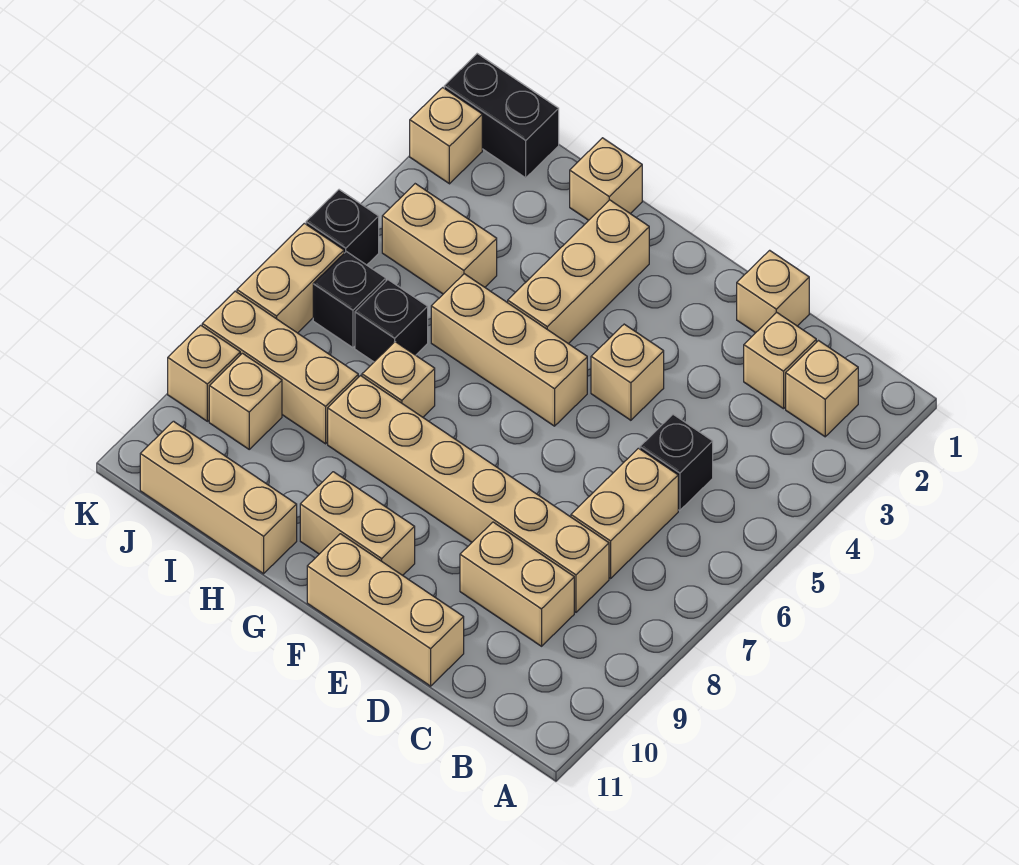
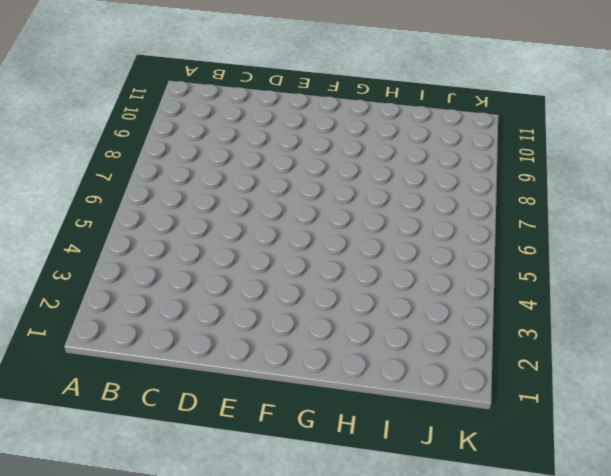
none -> tan 1x1 brick [786,341,858,437]
none -> tan 1x1 brick [744,313,816,409]
none -> black 1x1 brick [640,415,713,511]

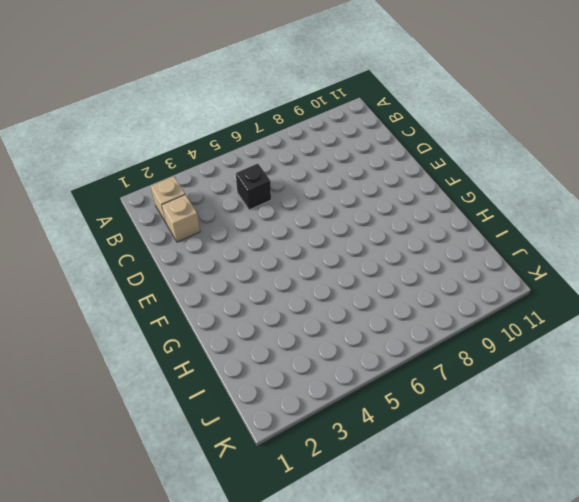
none -> tan 1x2 brick [571,448,678,578]
none -> tan 1x6 brick [328,376,609,612]
none -> tan 1x2 brick [460,522,574,646]

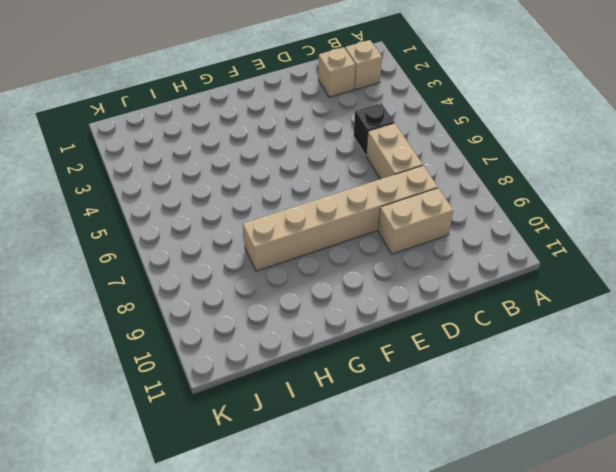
none -> tan 1x1 brick [737,250,809,333]
none -> tan 1x3 brick [307,534,464,686]
none -> tan 1x1 brick [591,324,664,420]

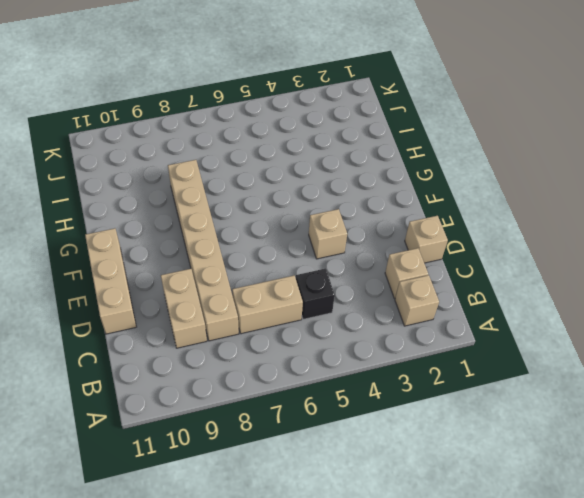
none -> tan 1x3 brick [431,274,587,426]
none -> tan 1x2 brick [300,472,415,575]
none -> tan 1x3 brick [508,200,649,344]

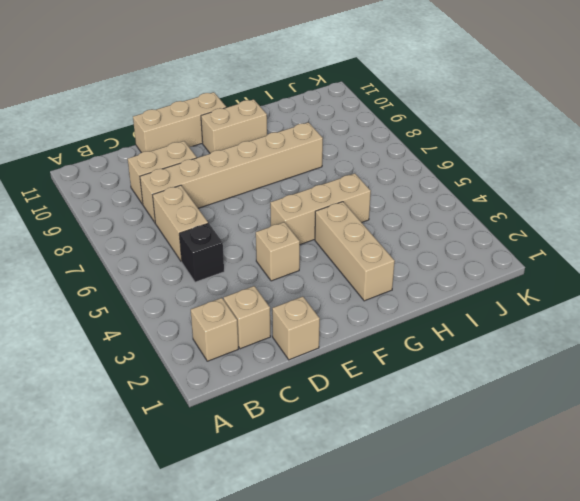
none -> tan 1x1 brick [570,138,642,220]
none -> tan 1x1 brick [362,342,435,417]
none -> tan 1x3 brick [140,421,297,574]

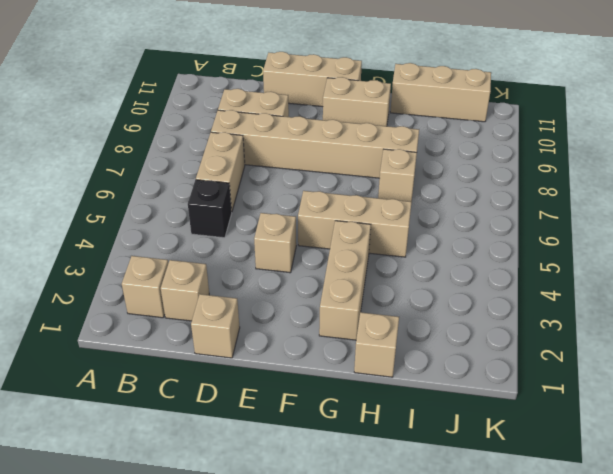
none -> tan 1x2 brick [382,184,497,294]
none -> black 1x1 brick [355,280,428,362]
none -> tan 1x3 brick [202,291,358,444]

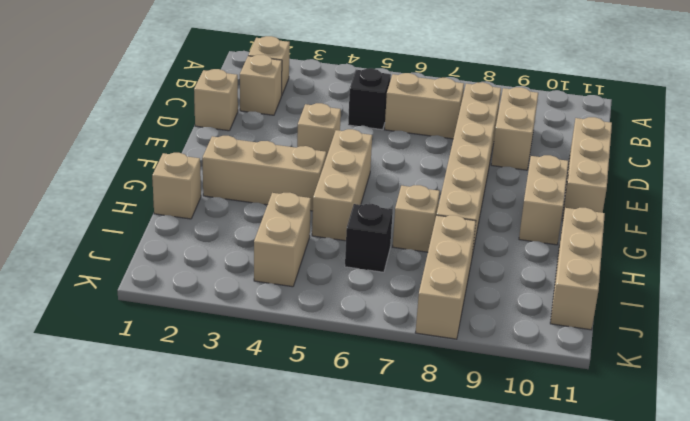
none -> black 1x2 brick [444,54,559,178]
none -> black 1x1 brick [313,252,386,348]
none -> tan 1x1 brick [209,353,282,449]

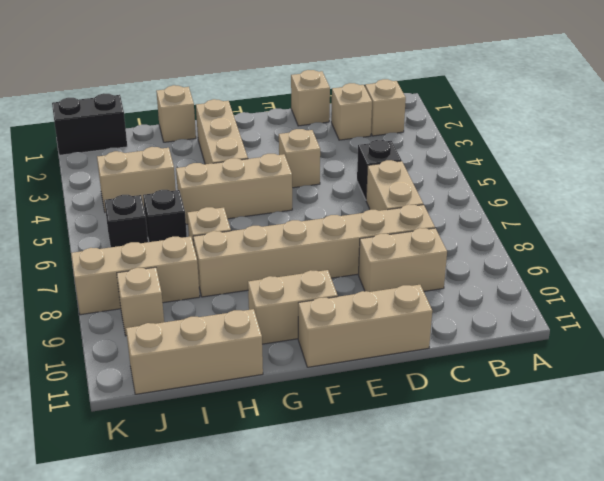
none -> tan 1x1 brick [410,88,482,184]
none -> black 1x1 brick [306,190,379,265]
none -> tan 1x2 brick [237,223,344,333]

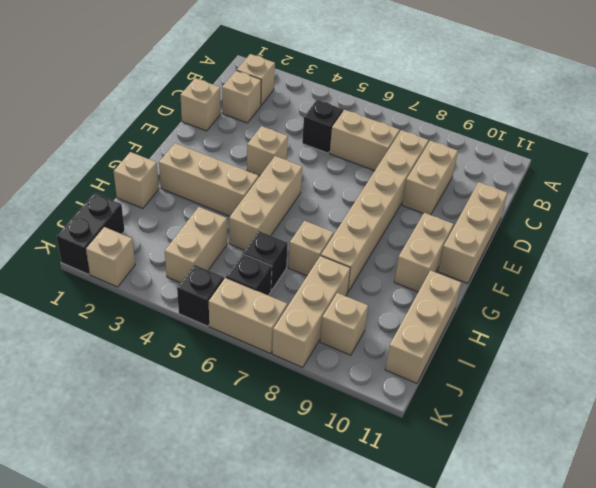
none -> tan 1x1 brick [168,325,240,421]

